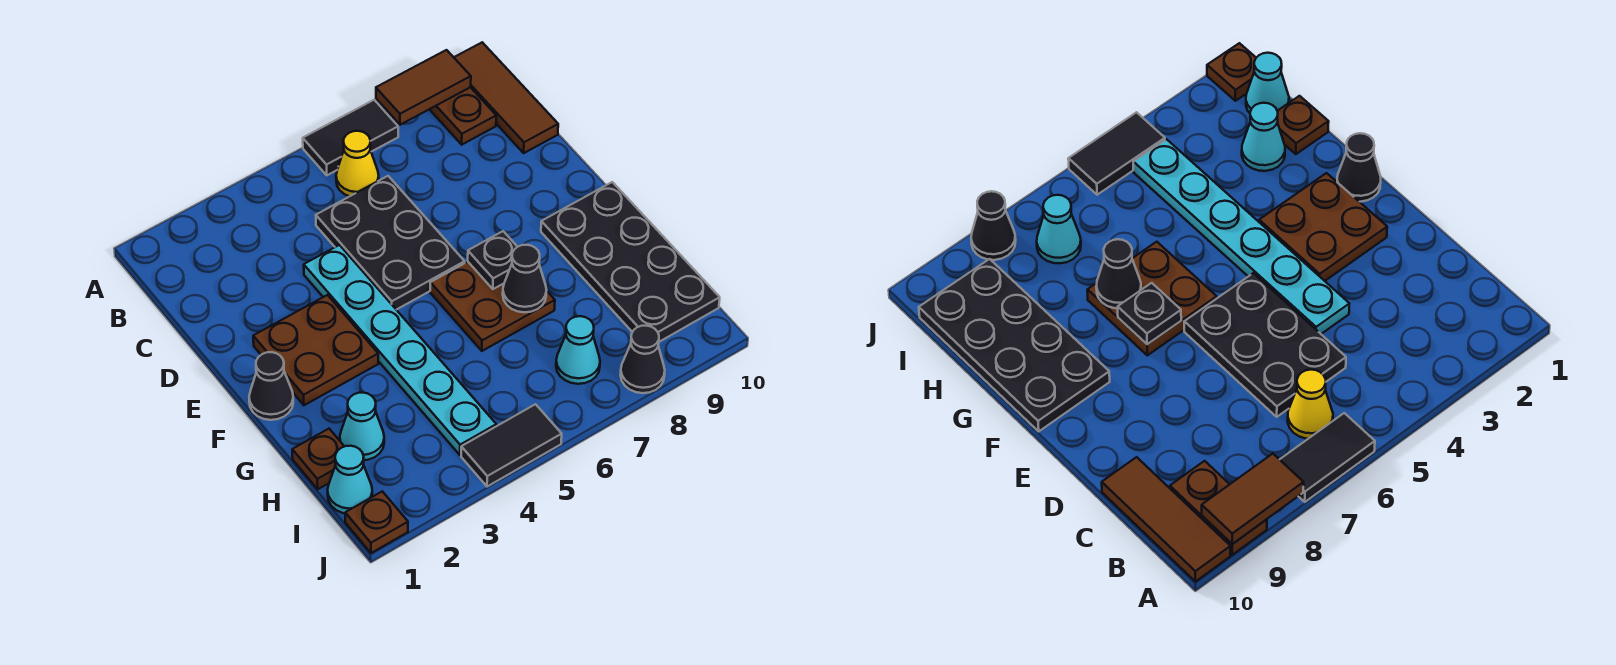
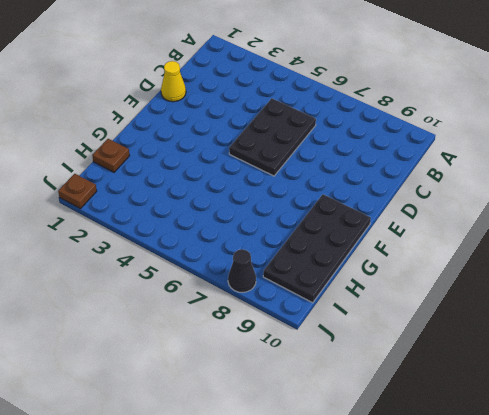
yellow 1x1 cone [161,61,186,102] -> yellow 1x1 cone moved to [336,131,379,196]
none -> black 1x2 tile [303,100,398,175]
none -> brown 1x2 plate [429,87,496,145]
none -> brown 1x3 tile [454,42,558,153]

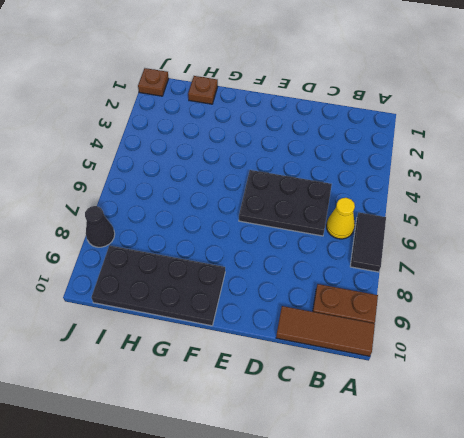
none -> cyan 1x6 plate [304,245,496,455]
none -> brown 2x2 plate [253,295,378,405]
none -> black 1x1 cone [249,352,293,420]

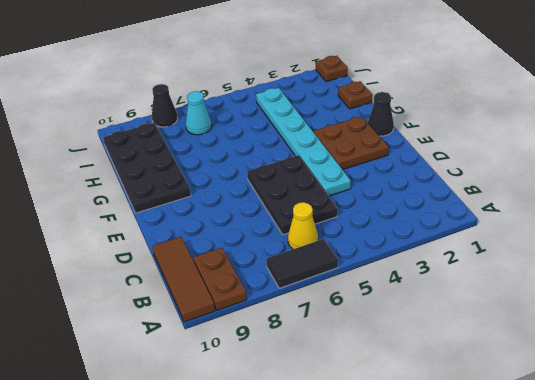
none -> brown 2x2 plate [430,262,555,351]
none -> cyan 1x1 cone [340,393,384,460]
none -> cyan 1x1 cone [328,446,372,513]

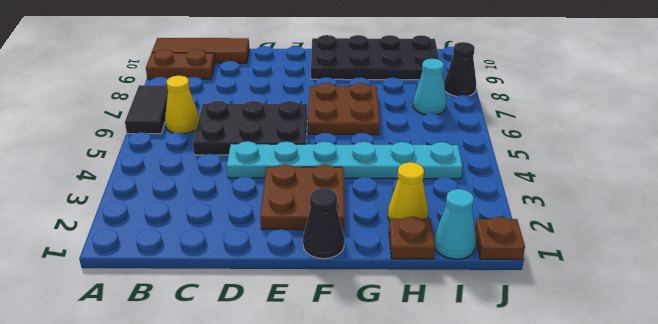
yellow 1x1 cone [388,162,428,221] -> cyan 1x1 cone [340,393,384,460]
none -> black 1x2 tile [461,404,562,487]
none -> brown 1x2 tile [376,50,471,125]
none -> black 1x1 plate [468,231,517,289]

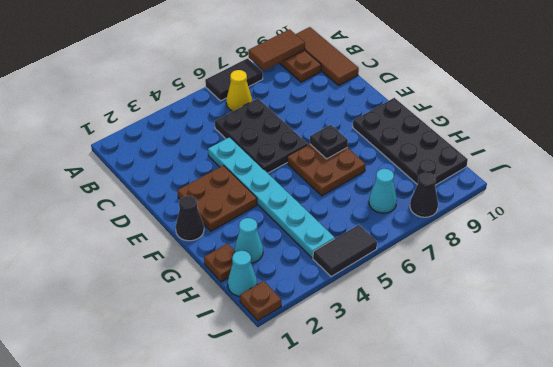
none -> black 1x1 cone [503,245,546,312]

